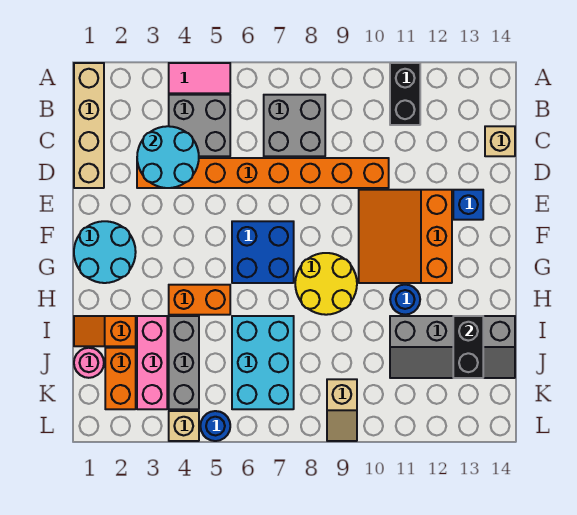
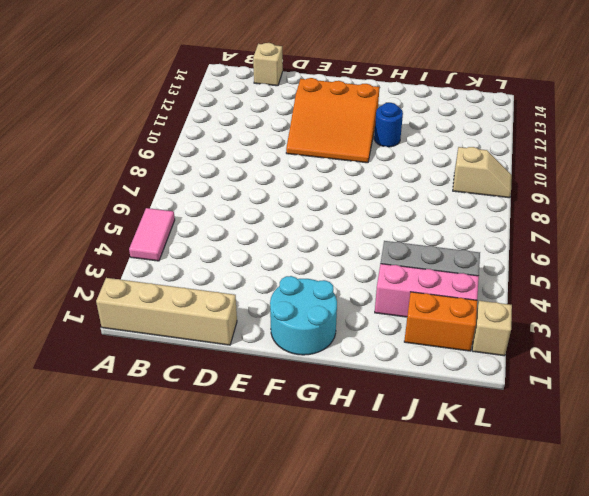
tan 1x1 brick [472,301,512,356] -> tan 1x1 brick moved to [169,411,199,441]
none -> black 1x2 brick [390,63,420,125]
none -> grey 2x2 brick [169,95,230,156]
none -> grey 2x2 brick [264,95,325,156]

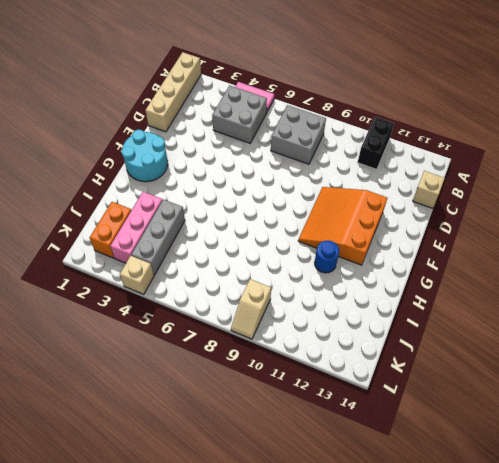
none -> orange 1x8 brick [137,158,389,188]
none -> blue 1x1 brick [453,190,483,220]
none -> blue 2x2 brick [232,221,294,283]

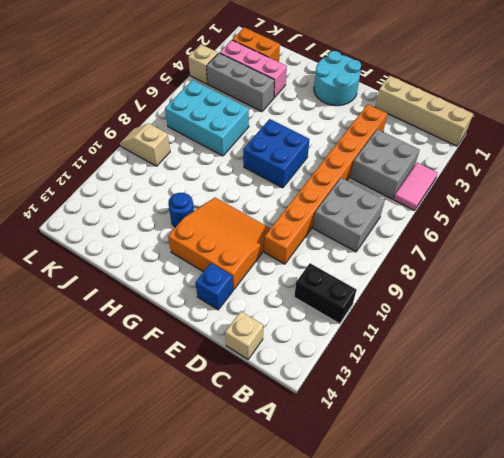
none -> yellow 2x2 round brick [295,253,357,315]
none -> orange 1x2 brick [169,285,230,315]
none -> orange 1x2 slope [74,316,136,346]

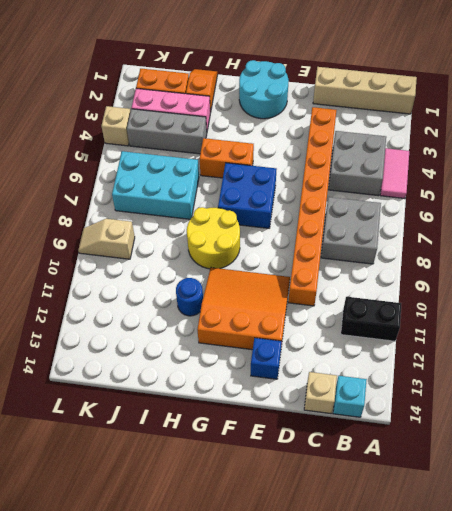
cyan 1x1 brick [333,376,367,417] -> none
orange 1x2 brick [200,138,254,178] -> orange 1x2 brick turned to [169,285,230,315]
none -> grey 2x4 slope [390,316,515,378]
none -> pink 1x1 round brick [74,348,104,378]
none -> blue 1x1 round brick [200,411,230,441]

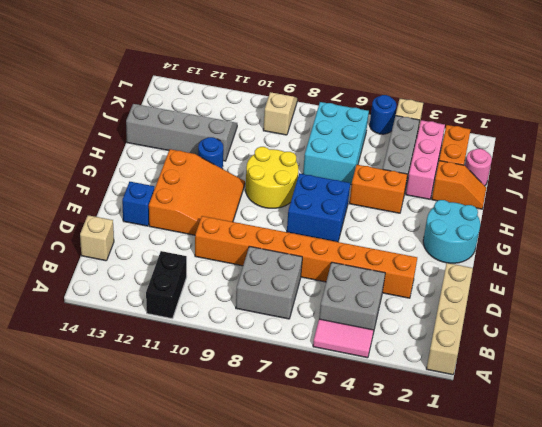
none -> cyan 2x2 round brick [137,126,199,188]
none -> black 1x2 brick [453,316,483,378]

